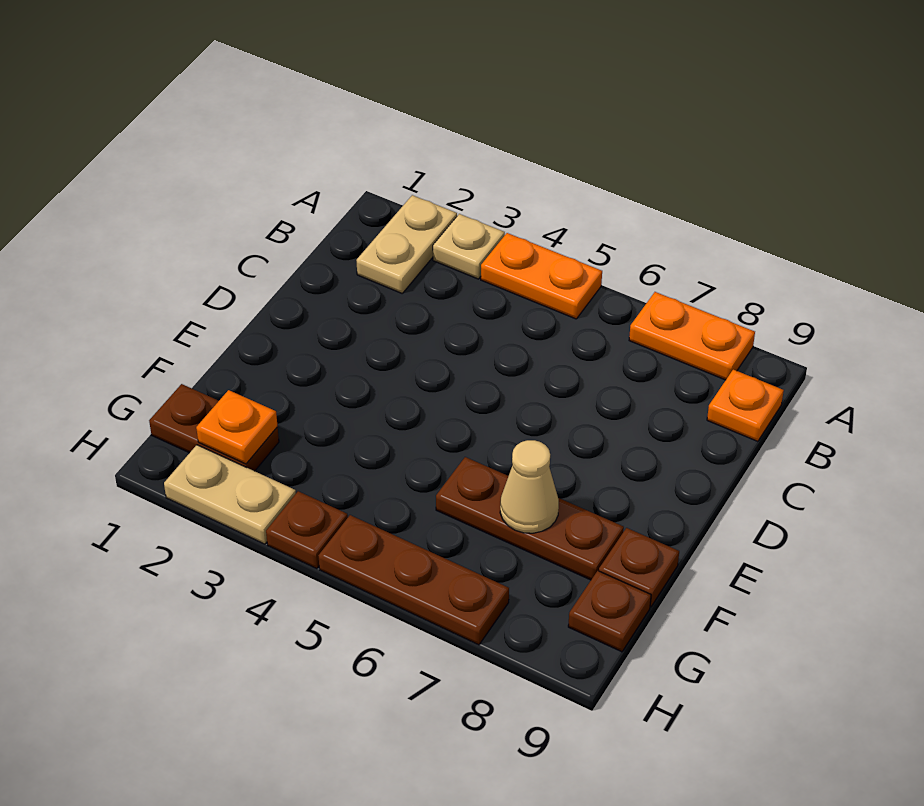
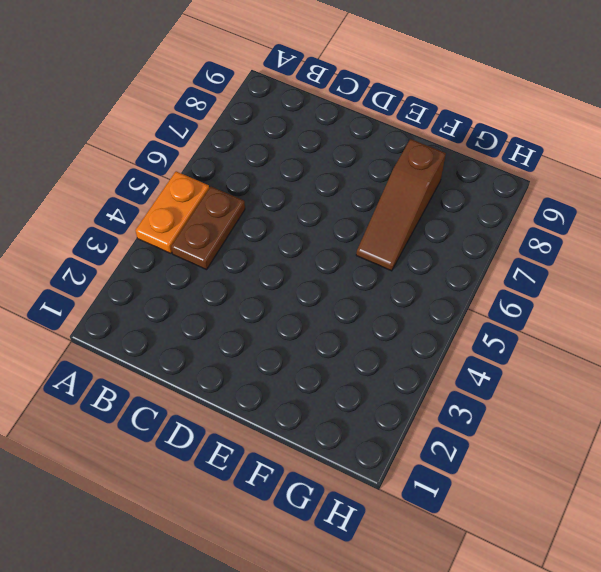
brown 1x2 plate [171,187,245,270] -> brown 1x2 plate moved to [149,384,279,471]
brown 1x3 slope [356,139,446,271] -> brown 1x3 plate [436,457,624,580]
none -> tan 1x2 plate [356,195,457,293]
none -> tan 1x1 plate [433,214,505,279]
none -> orange 1x2 plate [629,292,755,380]

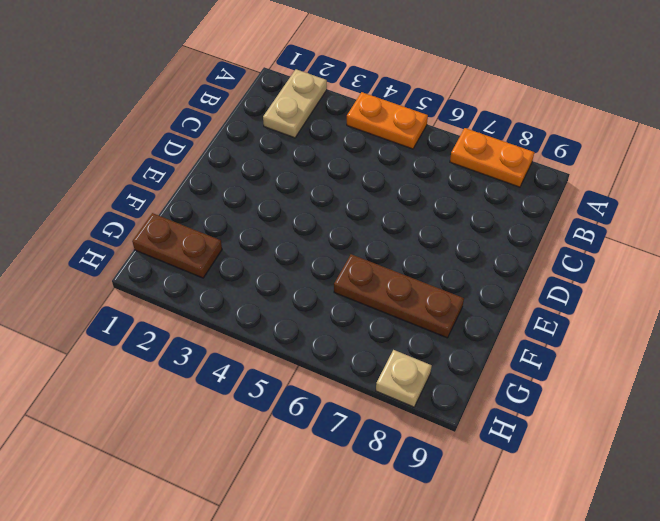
tan 1x1 plate [376,350,432,407] -> tan 1x1 plate moved to [433,214,505,279]
none -> orange 1x1 plate [707,370,784,441]
none -> brown 1x1 plate [599,528,679,607]
none -> brown 1x1 plate [568,571,651,652]

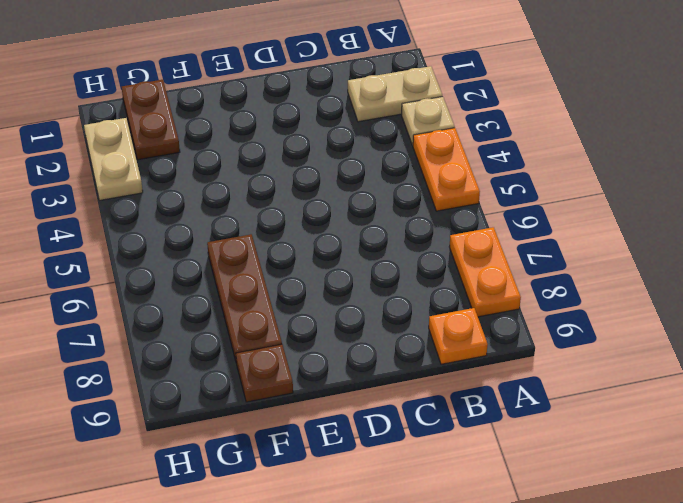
none -> brown 1x1 plate [568,571,651,652]
none -> brown 1x1 plate [266,491,348,569]
none -> brown 1x3 plate [318,515,509,645]

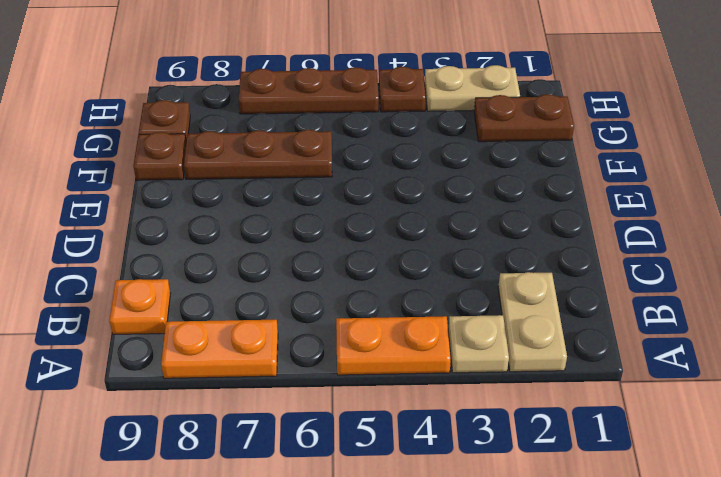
none -> tan 1x1 cone [500,440,559,533]
none -> orange 1x1 plate [196,390,278,464]

